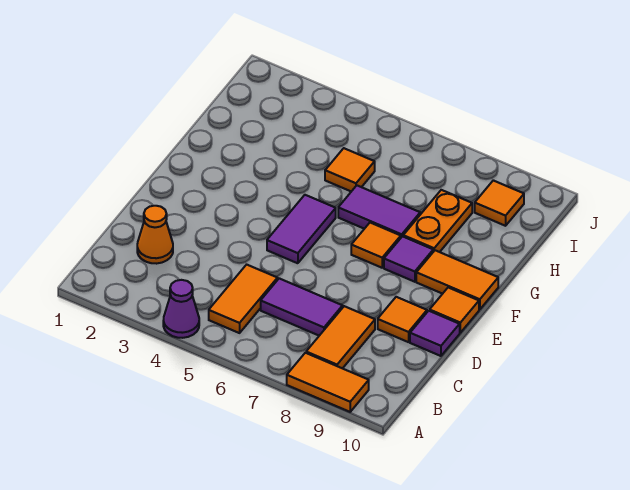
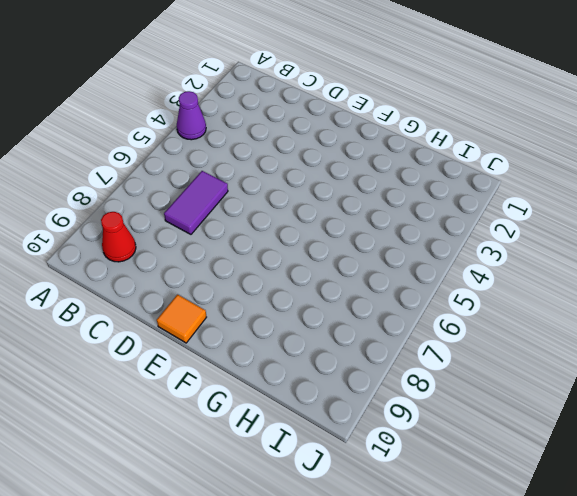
red 1x1 cone [101,212,136,262] -> none
none -> orange 1x2 tile [287,353,369,412]
none -> orange 1x2 tile [209,265,278,333]
none -> orange 1x2 tile [306,306,375,369]

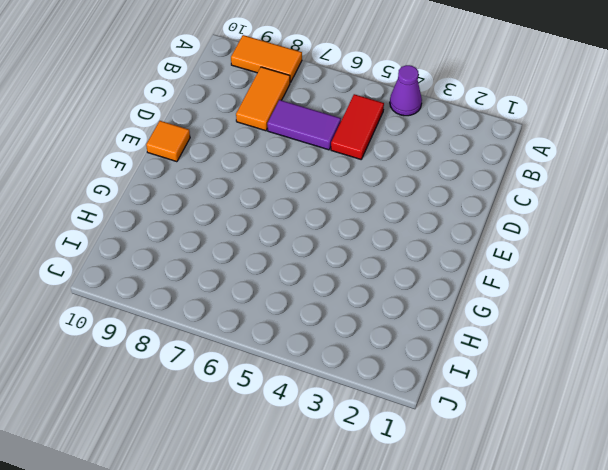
red 1x2 tile [331,94,384,159] -> orange 1x2 tile [209,265,278,333]
none -> orange 1x1 cone [137,206,173,264]
none -> orange 1x1 tile [378,297,427,342]
none -> purple 1x1 tile [410,311,460,356]

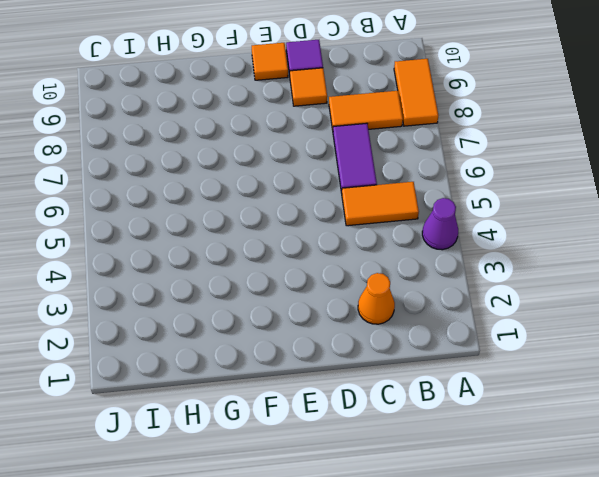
none -> purple 1x2 tile [267,195,336,263]
none -> orange 1x1 tile [351,223,401,268]
none -> purple 1x1 tile [384,236,433,282]

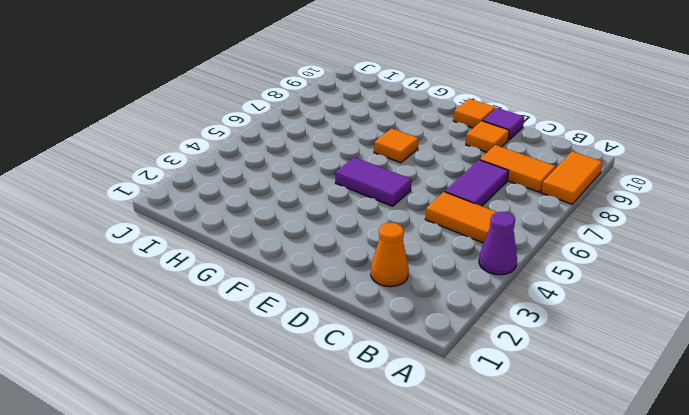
none -> purple 1x1 tile [384,236,433,282]
none -> orange 1x2 tile [416,250,498,310]
none -> purple 1x2 tile [338,186,420,237]

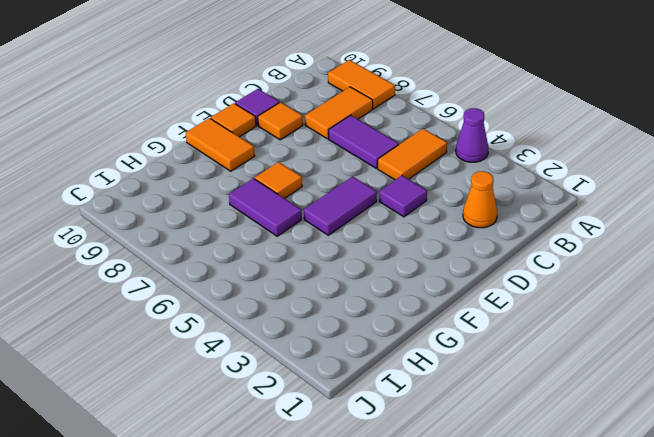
purple 1x1 tile [379,176,427,217] -> purple 1x1 tile moved to [384,236,433,282]
none -> orange 1x2 plate [403,190,472,252]
none -> orange 1x1 tile [325,148,375,191]
none -> orange 1x1 tile [475,180,524,226]

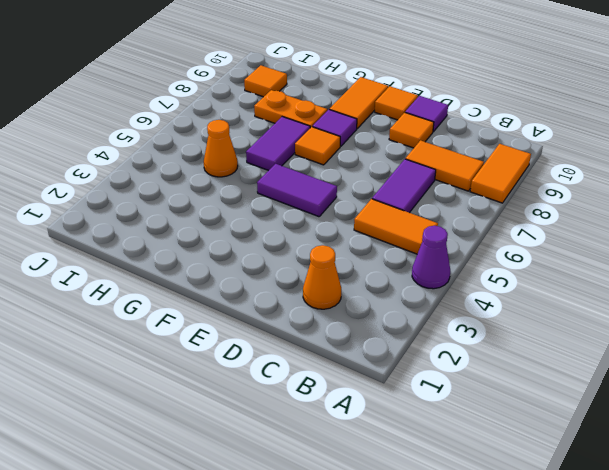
orange 1x1 cone [204,120,238,177] -> orange 1x1 tile [325,148,375,191]

